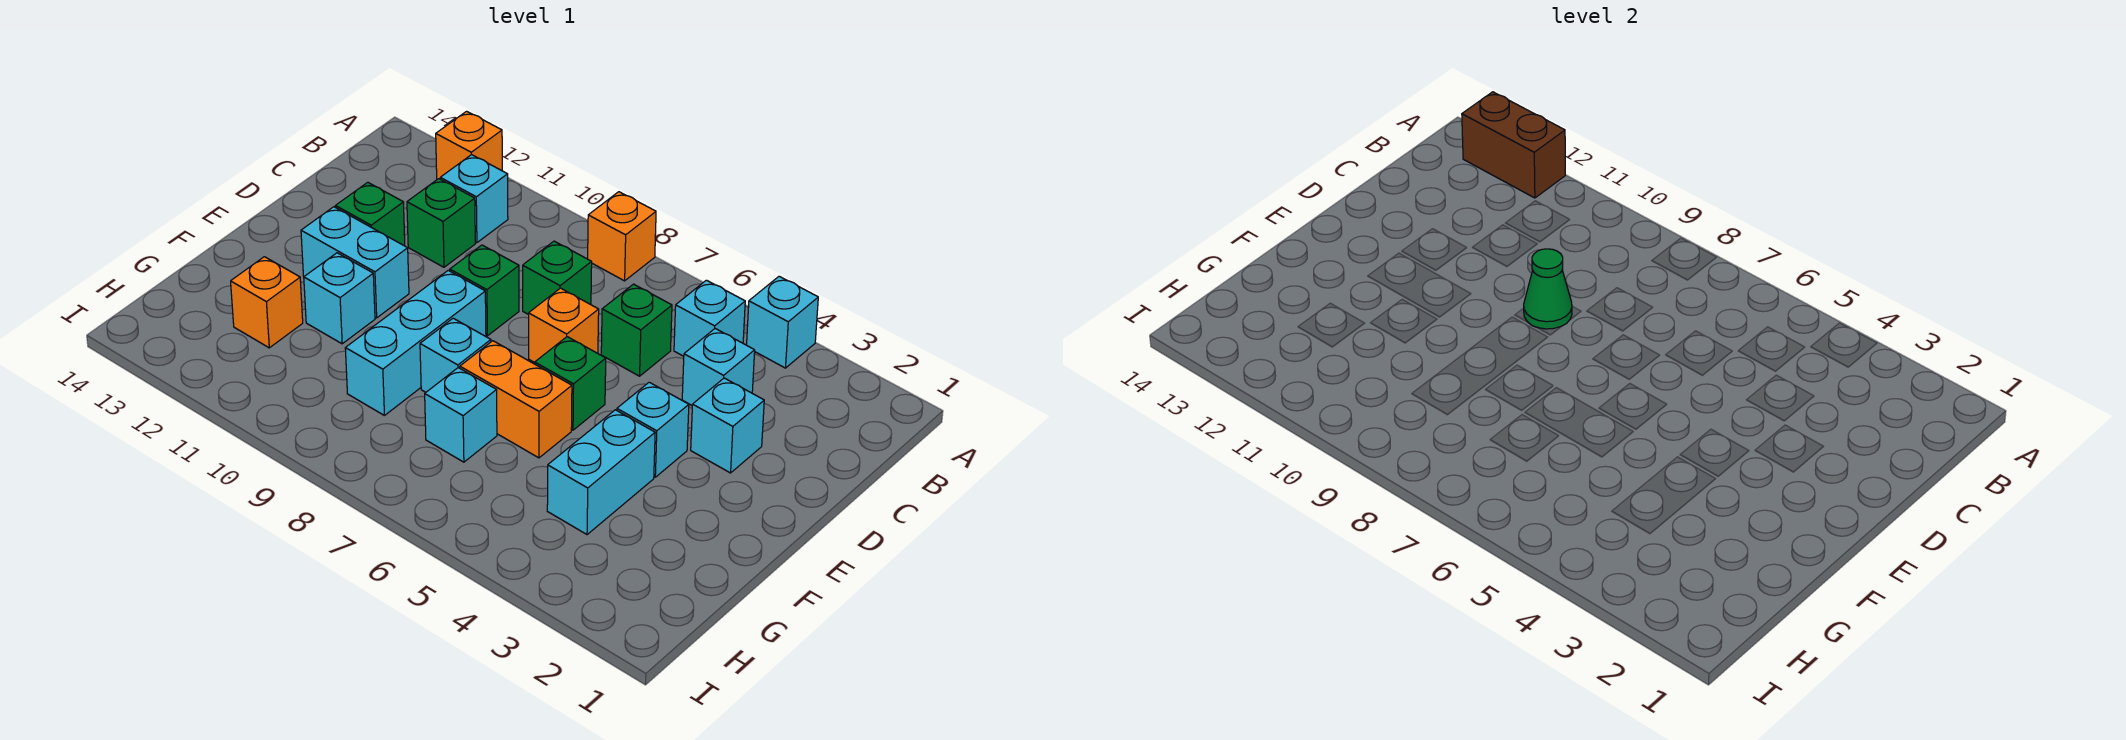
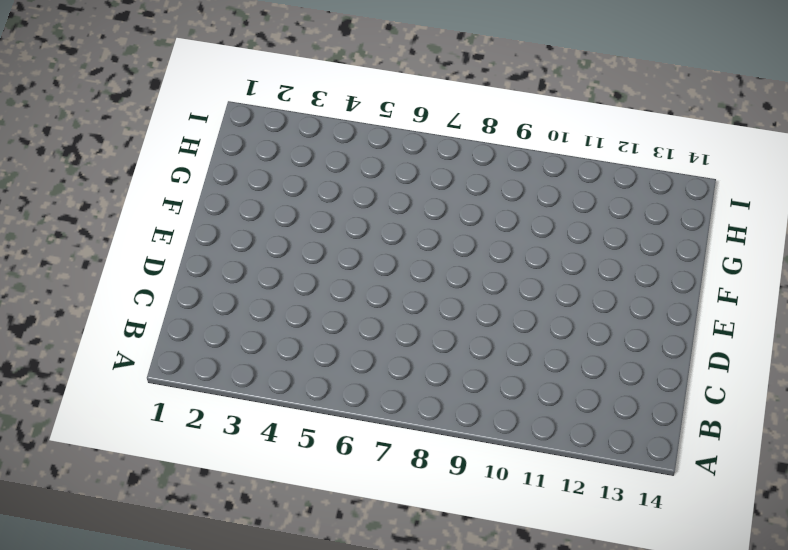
none -> cyan 1x1 brick [747,276,818,368]
none -> orange 1x1 brick [588,192,656,281]
none -> orange 1x1 brick [436,111,502,179]

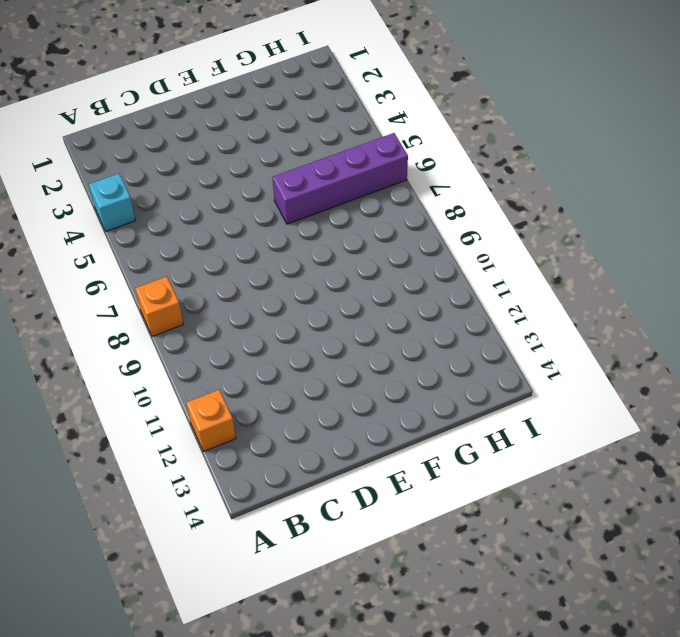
purple 1x4 brick [272,133,408,224] -> orange 1x2 brick [460,341,572,458]
none -> cyan 1x1 brick [674,280,745,356]
none -> cyan 1x1 brick [440,155,508,243]
none -> cyan 1x1 brick [682,329,755,405]

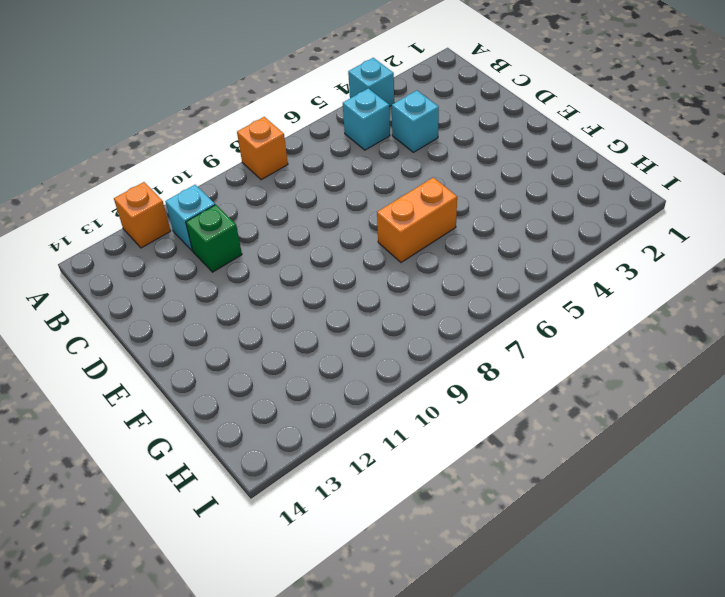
none -> green 1x1 brick [601,284,672,376]
none -> green 1x1 brick [523,241,592,315]
none -> cyan 1x1 brick [691,378,764,473]

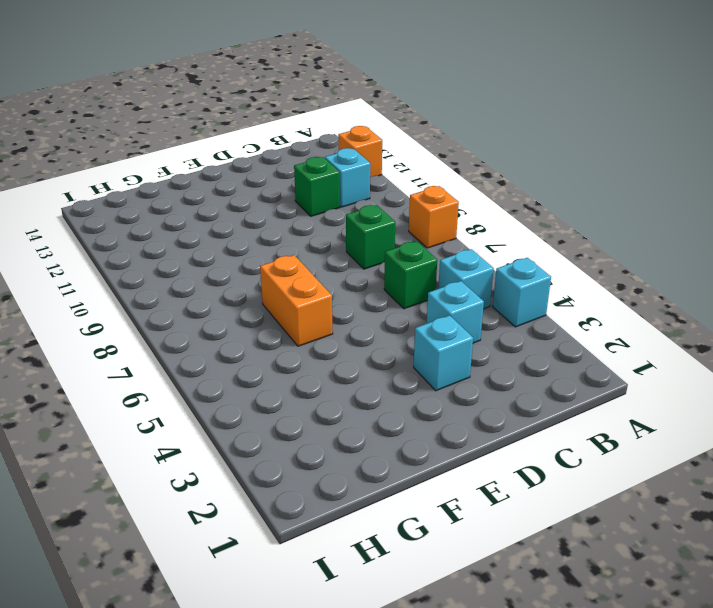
none -> orange 1x1 brick [529,288,599,363]
none -> green 1x1 brick [450,245,519,336]
none -> green 1x1 brick [336,182,405,246]

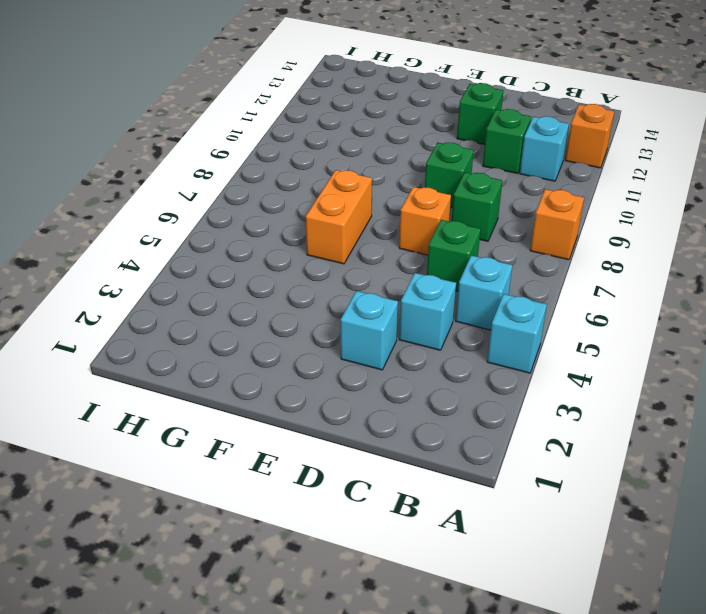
none -> cyan 1x1 brick [617,382,689,477]
none -> green 1x1 brick [535,337,606,430]
none -> cyan 1x3 brick [345,270,486,416]

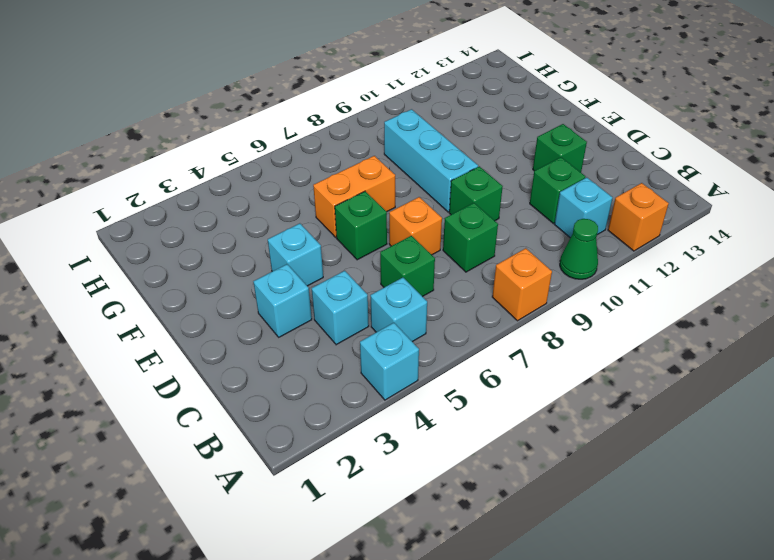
green 1x1 cone [560,219,598,279] -> green 1x1 cone moved to [1524,249,1572,329]
none -> cyan 1x2 brick [301,207,409,318]
none -> cyan 1x2 brick [547,410,655,535]
none -> cyan 1x1 brick [420,318,491,392]

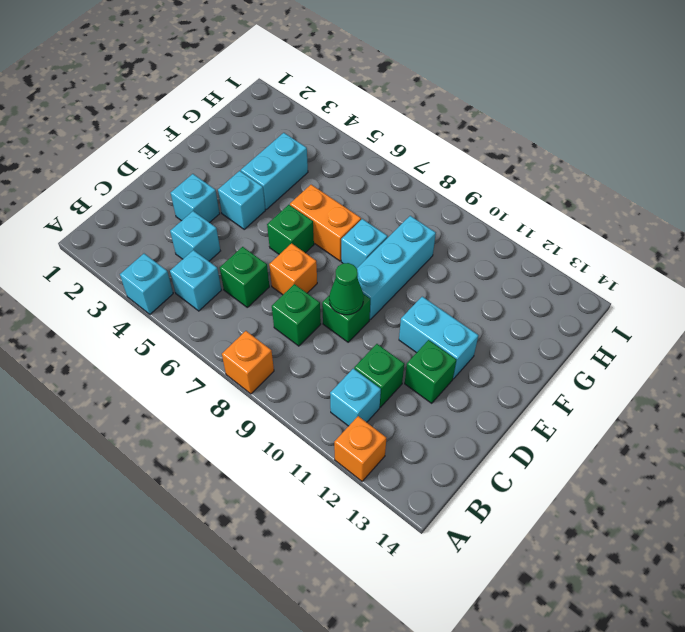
none -> cyan 1x1 brick [304,253,375,344]
none -> cyan 1x1 brick [425,368,497,462]
none -> orange 1x1 brick [231,257,303,348]

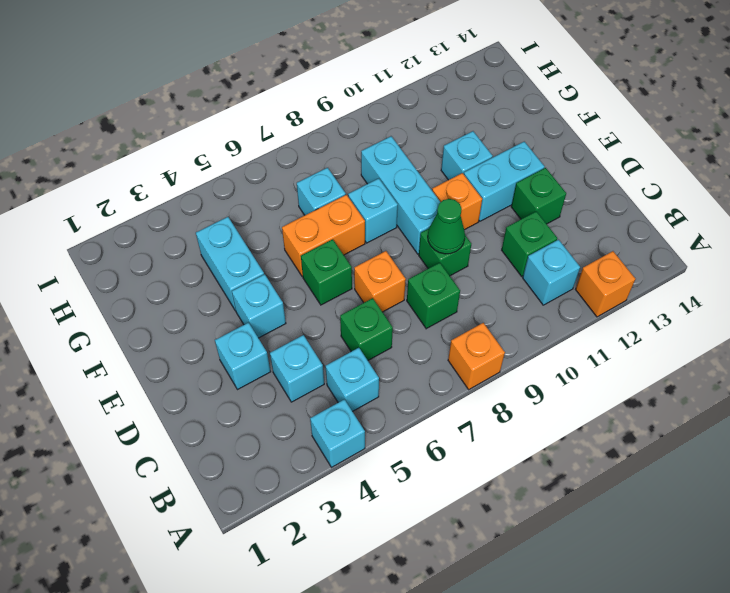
orange 1x1 brick [432,173,482,230] -> orange 1x1 brick moved to [231,257,303,348]
none -> brown 1x2 brick [1462,92,1565,198]

